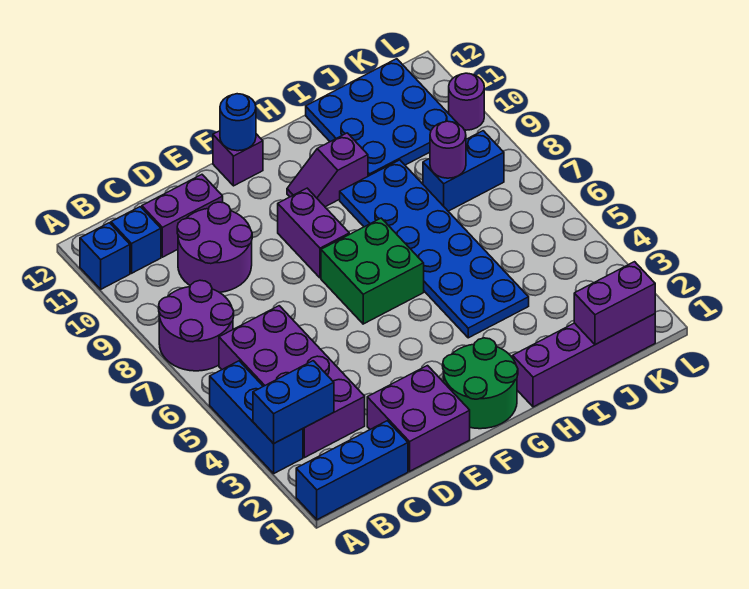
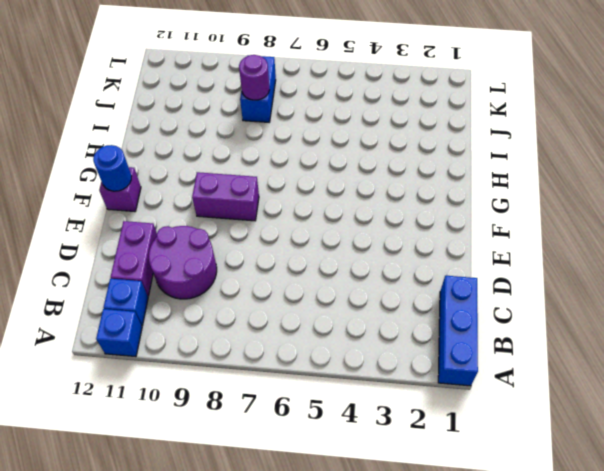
none -> blue 1x3 brick [210,361,303,473]
none -> purple 2x2 round brick [159,280,234,371]
none -> purple 2x4 brick [219,306,365,458]

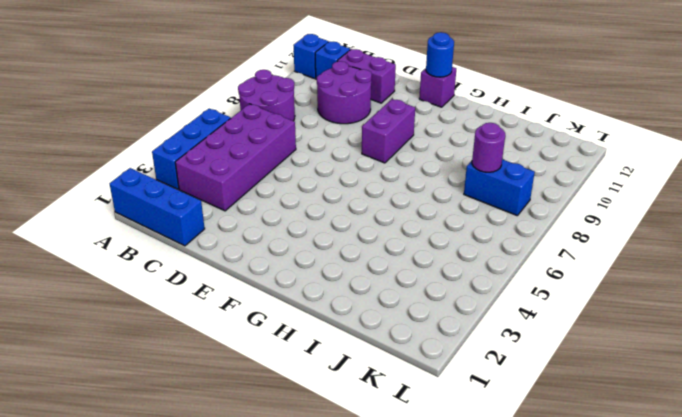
none -> purple 2x2 brick [367,366,470,471]
none -> green 2x2 round brick [443,338,518,429]
none -> green 2x2 brick [321,218,424,324]

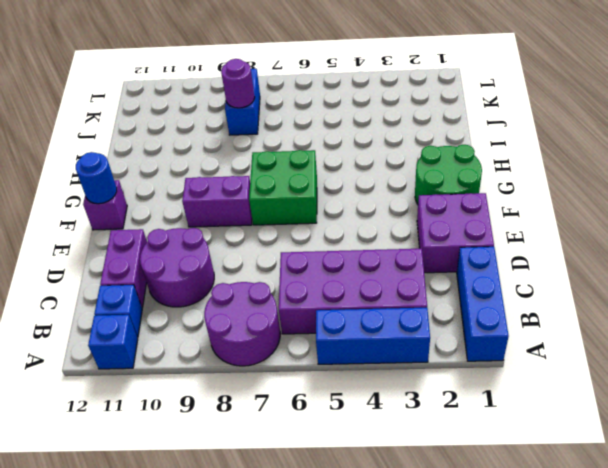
none -> purple 1x2 slope [287,133,368,207]
none -> purple 1x4 brick [513,314,655,407]
none -> blue 2x6 plate [340,160,529,338]

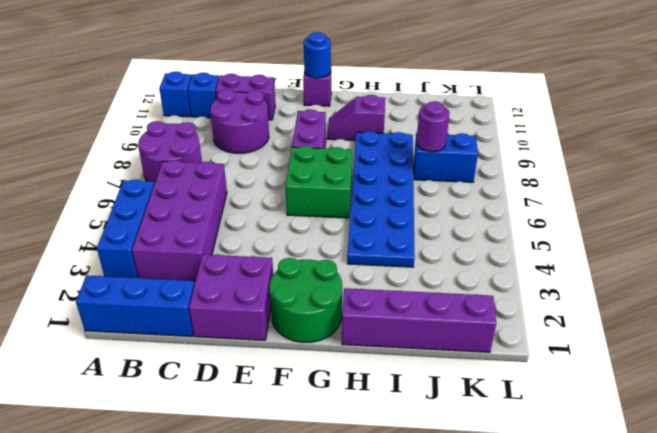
none -> blue 3x3 plate [306,59,458,176]
none -> purple 1x1 round brick [449,73,484,130]
none -> blue 1x2 brick [253,361,334,444]

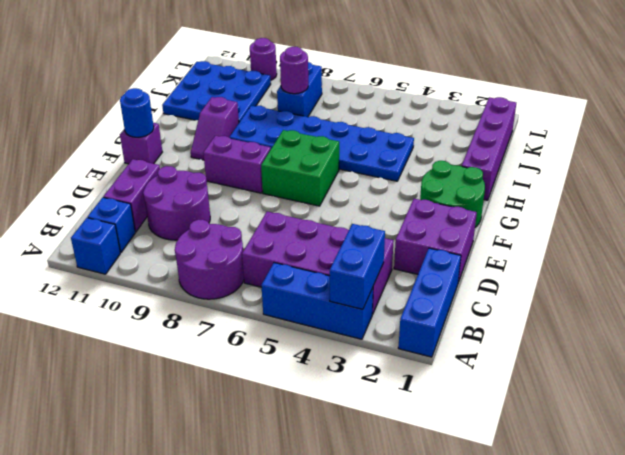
none -> purple 1x2 brick [574,262,655,345]

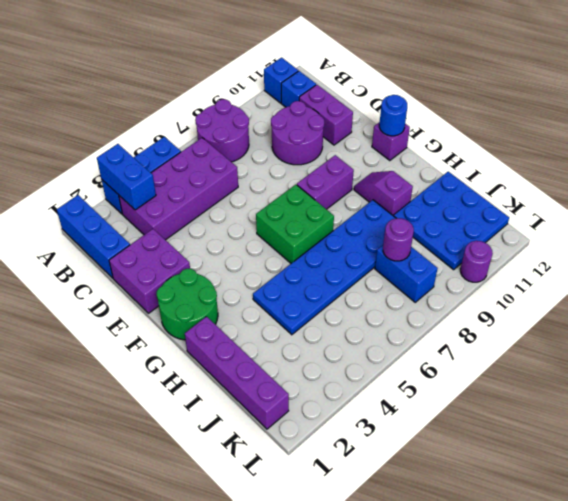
none -> purple 1x2 brick [574,262,655,345]

